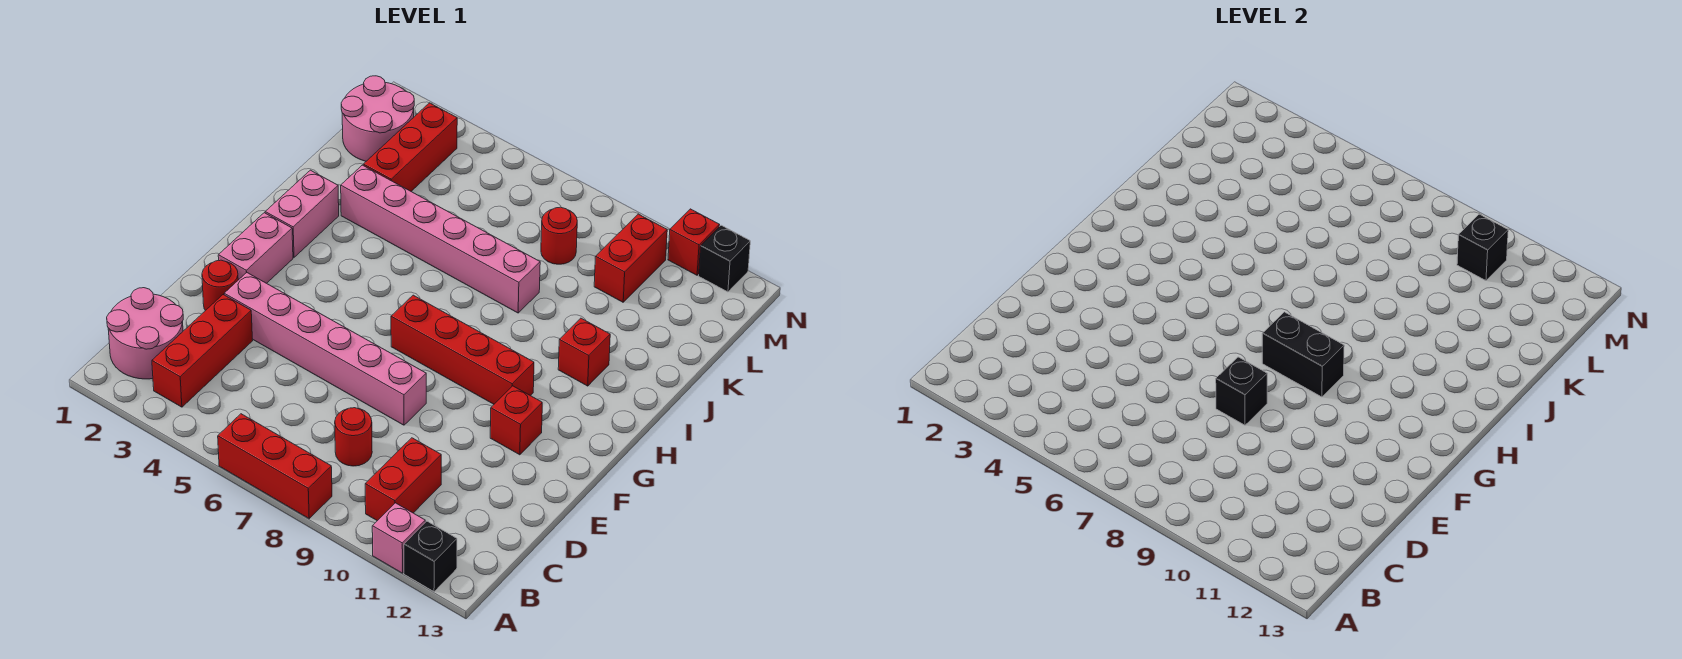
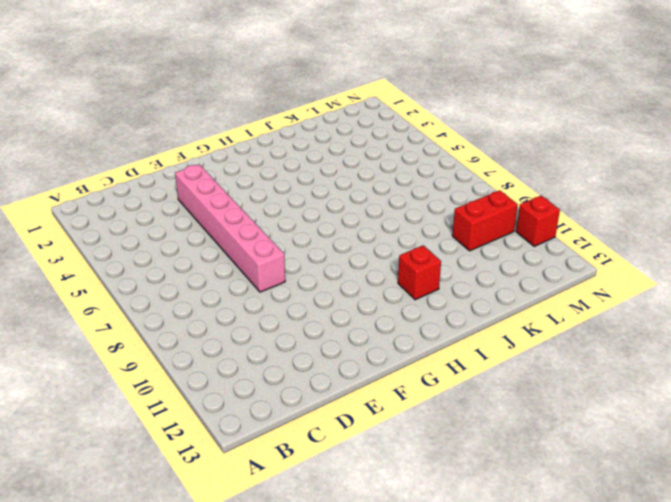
none -> red 1x3 brick [218,414,332,519]
none -> pink 1x1 brick [372,503,425,573]
none -> black 1x1 brick [404,521,457,592]

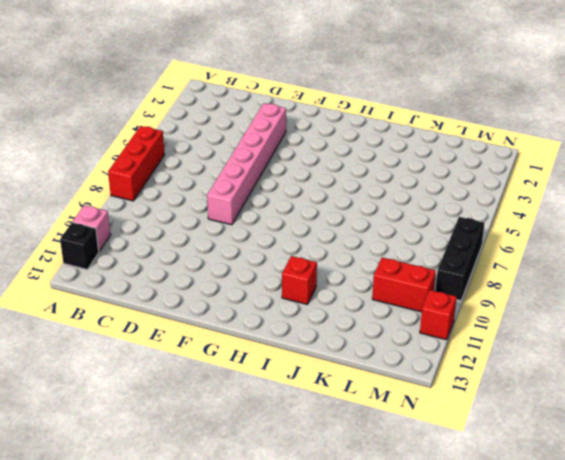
black 1x3 brick [435,217,484,301] -> none
none -> pink 2x2 round brick [107,288,183,379]
none -> red 1x3 brick [152,295,253,407]
none -> red 1x2 brick [365,438,441,521]

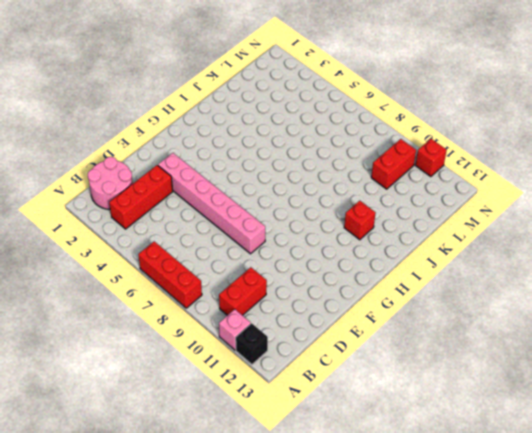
none -> red 1x1 round brick [335,408,372,466]
none -> red 1x1 round brick [202,260,238,311]
none -> pink 1x2 brick [218,213,293,283]

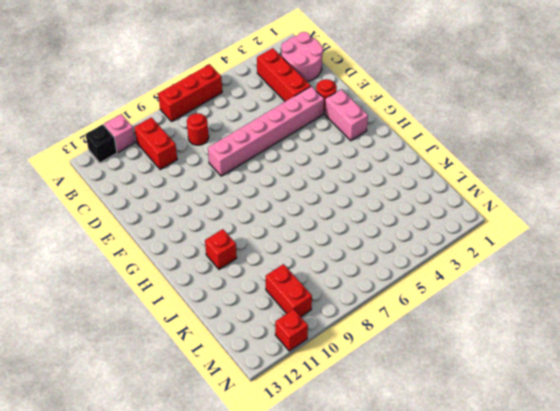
none -> red 1x1 brick [490,386,542,455]
none -> red 1x4 brick [391,295,534,404]
none -> pink 1x2 brick [265,170,339,257]

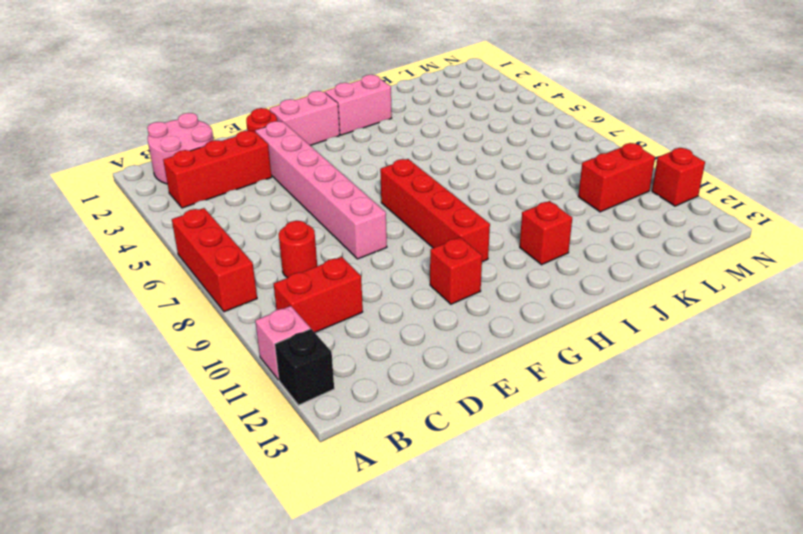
none -> pink 1x6 brick [341,165,540,313]
none -> red 1x3 brick [363,103,457,191]
none -> pink 2x2 round brick [341,76,414,161]

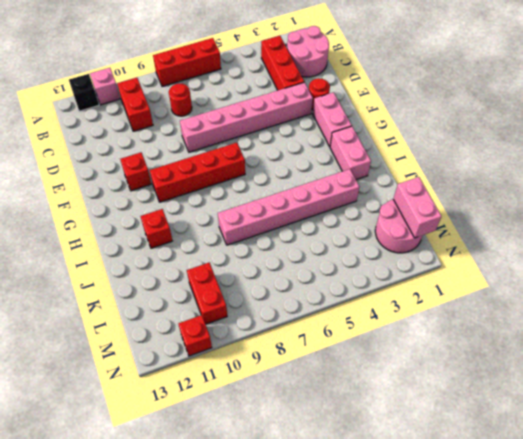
pink 1x2 brick [393,177,442,238] -> none
none -> red 1x3 brick [363,103,457,191]
none -> red 1x1 round brick [541,207,577,264]
none -> black 1x1 brick [699,225,750,292]

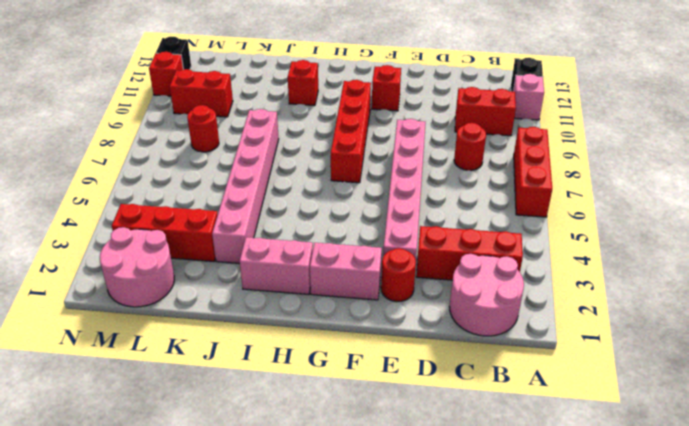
none -> black 1x1 brick [1216,357,1267,425]
none -> black 1x2 brick [1262,312,1344,397]
none -> black 1x1 brick [1457,214,1508,281]

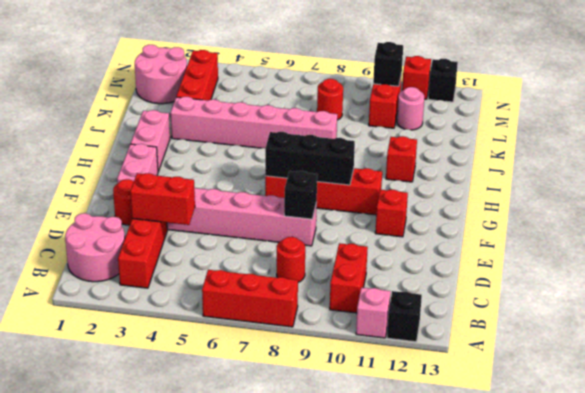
red 1x2 brick [130,173,195,225] -> none
black 1x3 brick [265,132,355,185] -> black 1x2 brick [1262,312,1344,397]
pink 1x1 round brick [397,87,424,130] -> none

